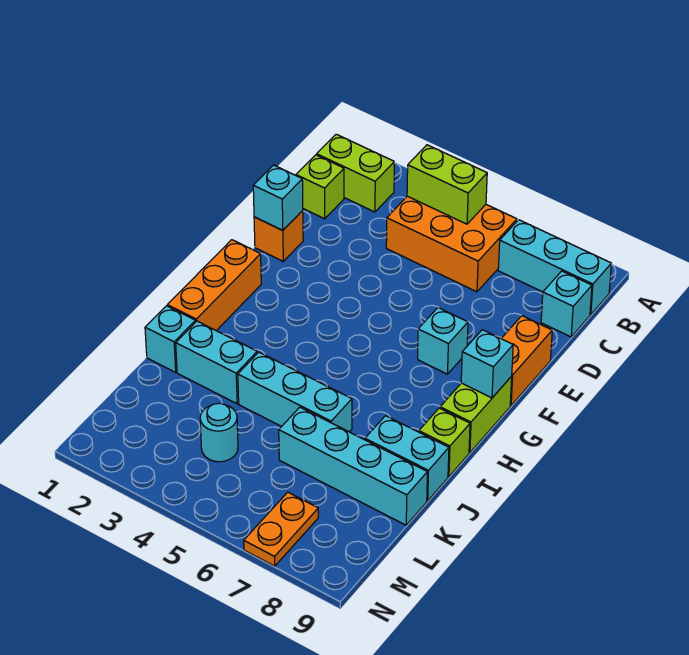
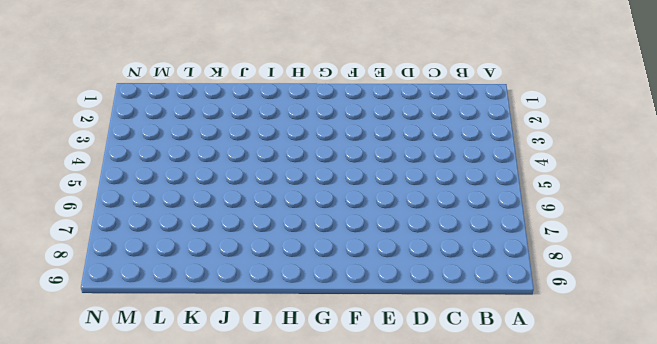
none -> lime 1x2 brick [317,134,394,212]
none -> orange 2x3 brick [386,196,517,292]
none -> cyan 1x3 brick [498,220,611,315]

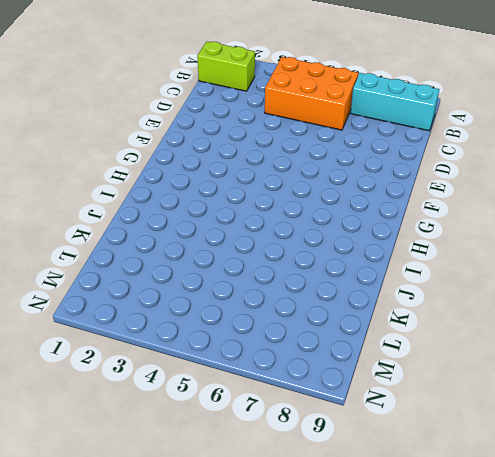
none -> lime 1x1 brick [296,155,344,219]
none -> cyan 1x1 brick [541,271,592,337]
none -> orange 1x1 brick [254,210,303,261]

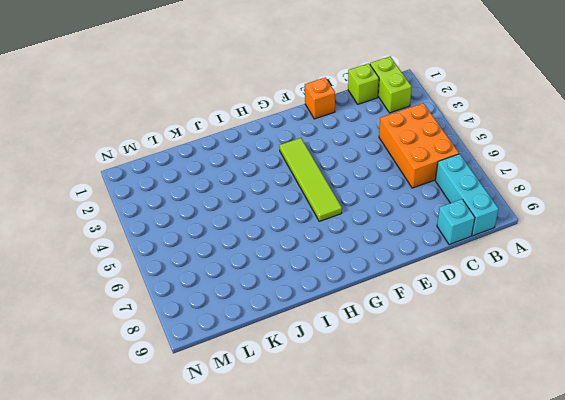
lime 1x4 tile [280,138,342,221] -> none
none -> orange 1x2 brick [501,316,552,405]
none -> cyan 1x1 brick [418,308,468,374]
none -> orange 1x3 brick [167,240,261,331]

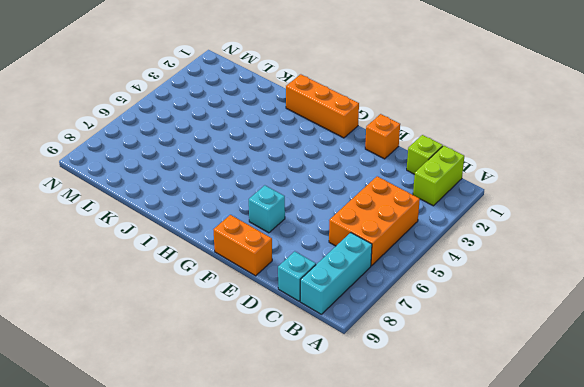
none -> lime 1x2 brick [440,376,512,453]
none -> lime 1x1 brick [419,408,470,476]
none -> cyan 1x1 brick [145,306,195,372]

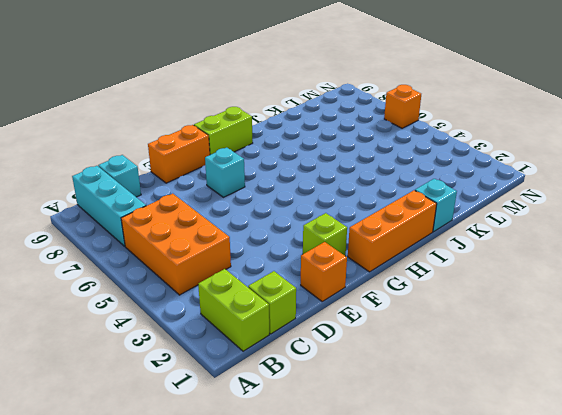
lime 1x1 brick [303,213,347,256] -> lime 1x1 brick moved to [419,408,470,476]
orange 1x1 brick [384,85,421,128] -> none
none -> cyan 1x2 brick [176,321,257,404]
none -> cyan 1x3 brick [238,352,352,432]
none -> cyan 1x2 brick [365,416,449,501]

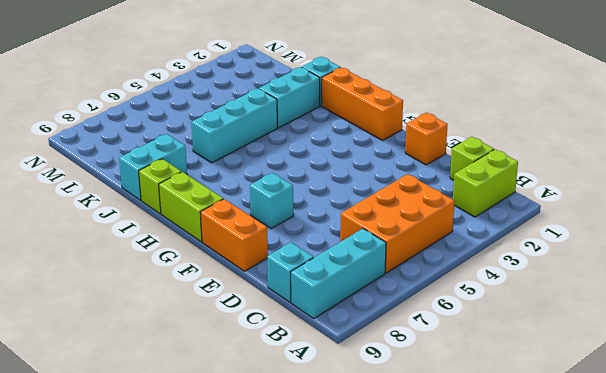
none -> cyan 1x4 brick [279,407,427,525]
none -> cyan 1x1 round brick [200,403,238,462]
none -> orange 1x2 plate [244,492,318,566]

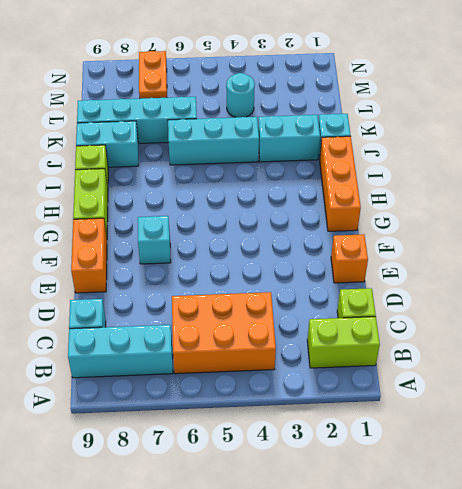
none -> lime 1x2 brick [407,145,487,224]
none -> cyan 1x1 brick [253,165,303,230]
none -> cyan 1x1 brick [461,330,513,398]

